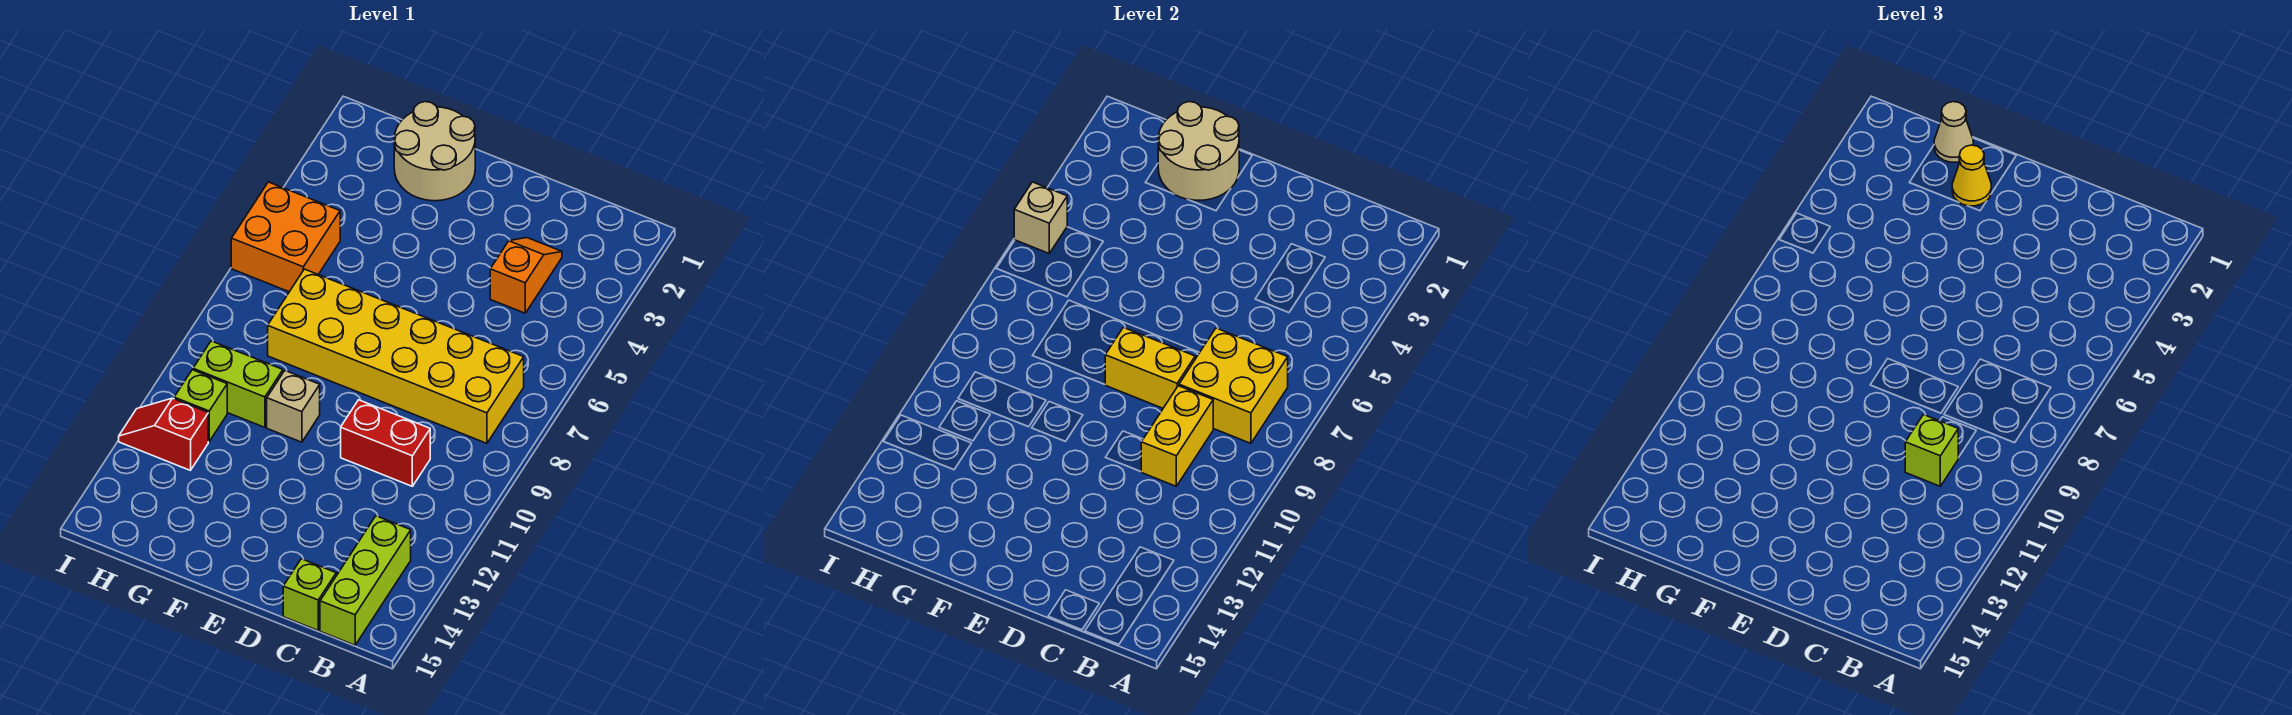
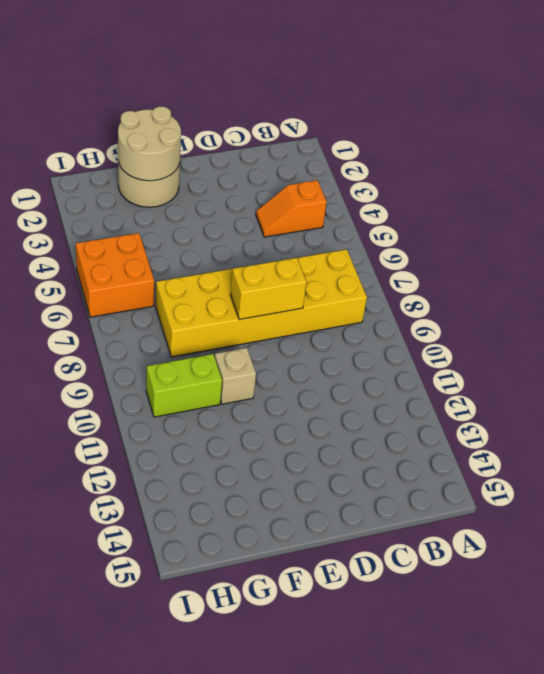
orange 1x2 slope [256,180,327,237] -> orange 1x2 slope turned to [490,238,562,313]
none -> lime 1x3 brick [320,516,411,645]
none -> red 1x2 brick [341,400,430,486]
none -> lime 1x1 brick [283,559,336,630]

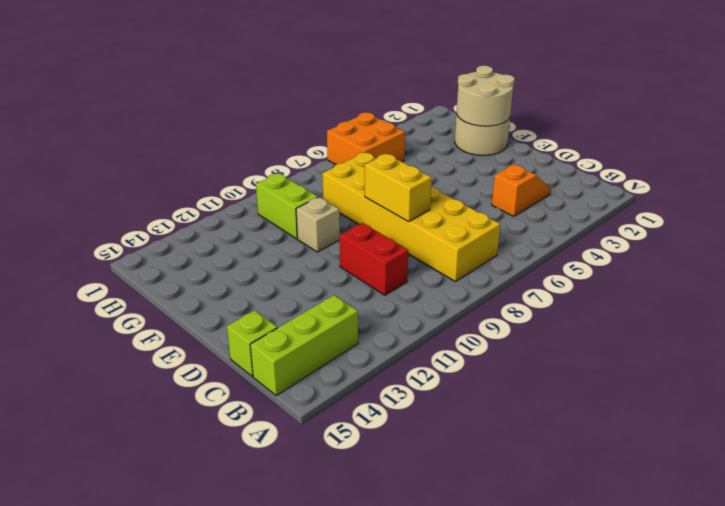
none -> lime 1x1 brick [174,370,227,441]
none -> red 1x2 slope [119,398,208,470]
none -> yellow 2x2 brick [1179,328,1288,443]

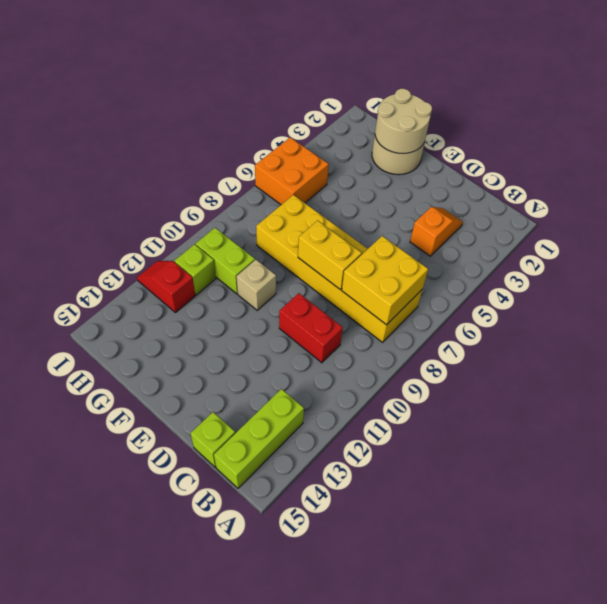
none -> yellow 1x2 brick [1141,386,1213,486]
none -> tan 1x1 brick [1014,182,1067,253]
none -> lime 1x1 brick [1905,415,1959,486]

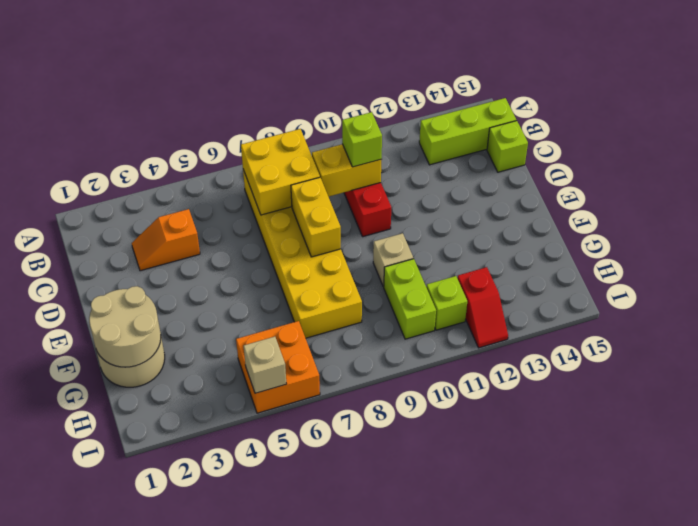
none -> yellow 1x1 cone [1952,145,1991,206]
none -> tan 1x1 cone [1934,102,1973,162]

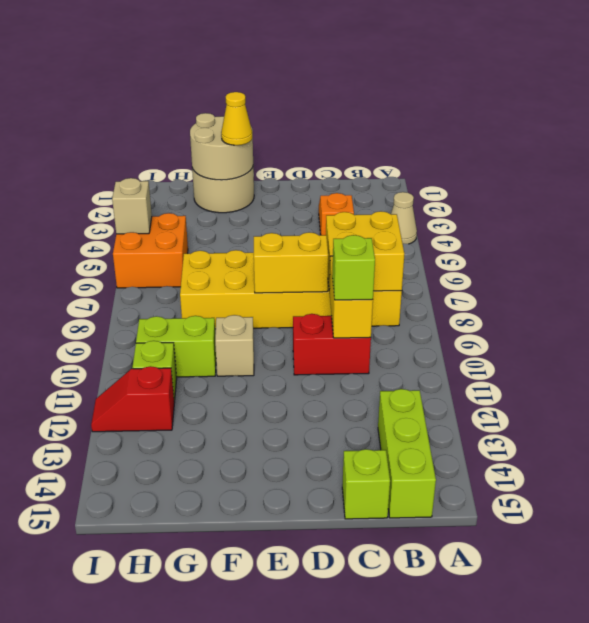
tan 1x1 cone [391,192,417,244] -> tan 1x1 cone moved to [1934,102,1973,162]

